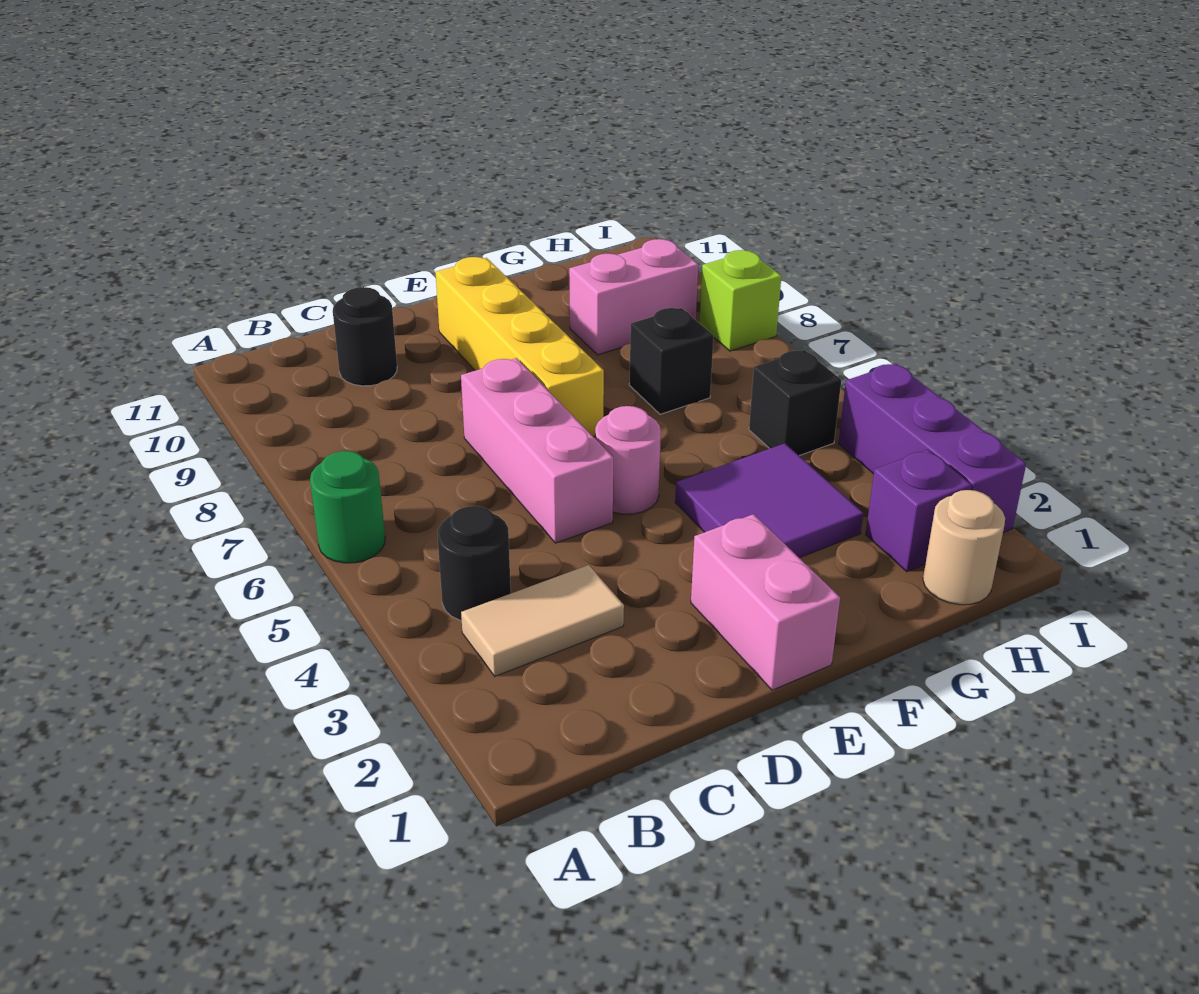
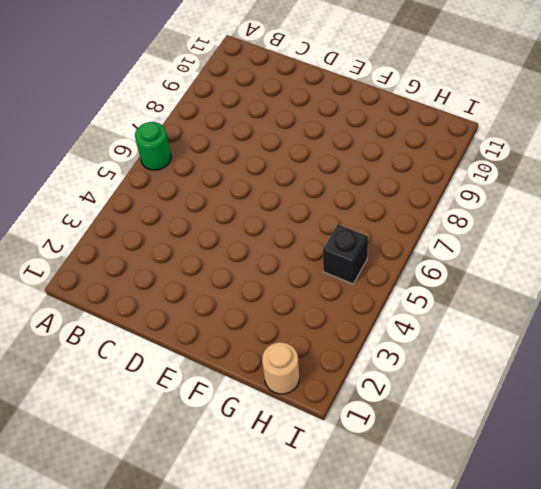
none -> tan 1x2 tile [461,565,624,676]
none -> black 1x1 round brick [438,506,511,621]
none -> black 1x1 round brick [333,287,397,386]

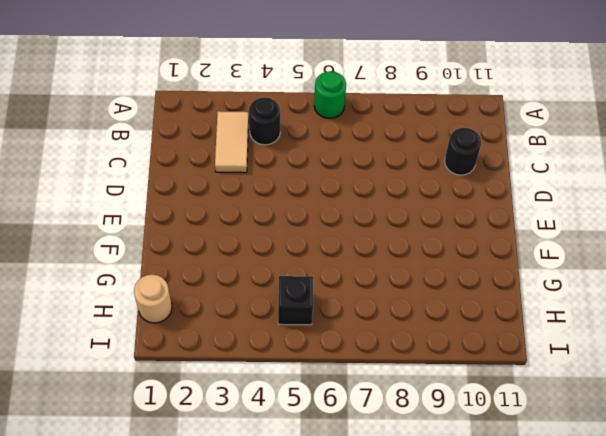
none -> pink 1x3 brick [461,358,613,543]
none -> pink 1x2 brick [691,514,840,690]
none -> pink 1x1 round brick [595,406,661,514]

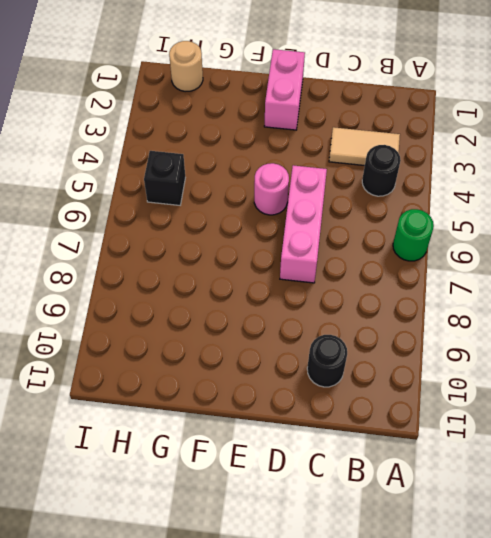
none -> yellow 1x4 brick [435,257,604,437]
none -> purple 2x2 tile [675,443,864,558]
none -> black 1x1 brick [629,308,714,414]

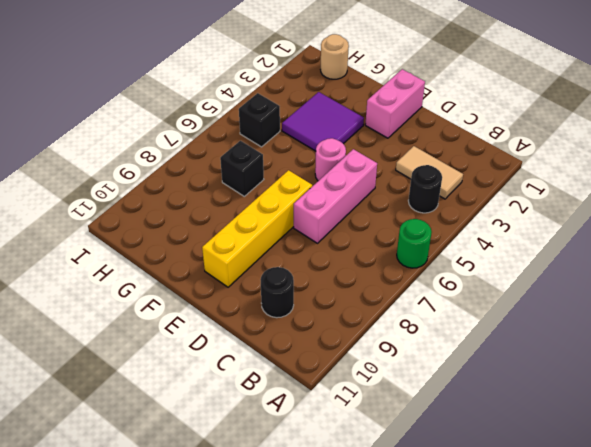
none -> pink 1x2 brick [569,239,698,355]
none -> purple 1x1 brick [866,449,971,572]
none -> purple 1x3 brick [838,363,1026,532]

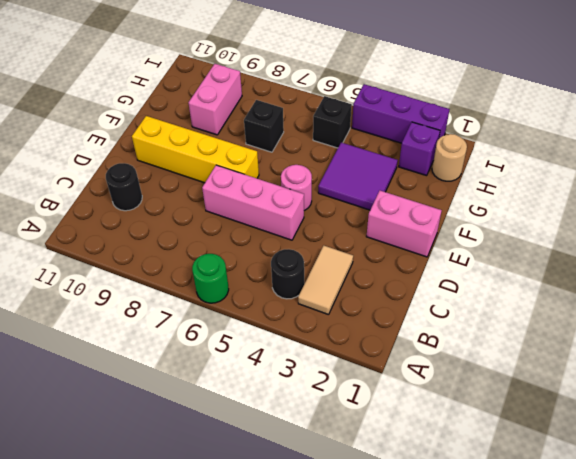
none -> lime 1x1 brick [699,250,781,351]

